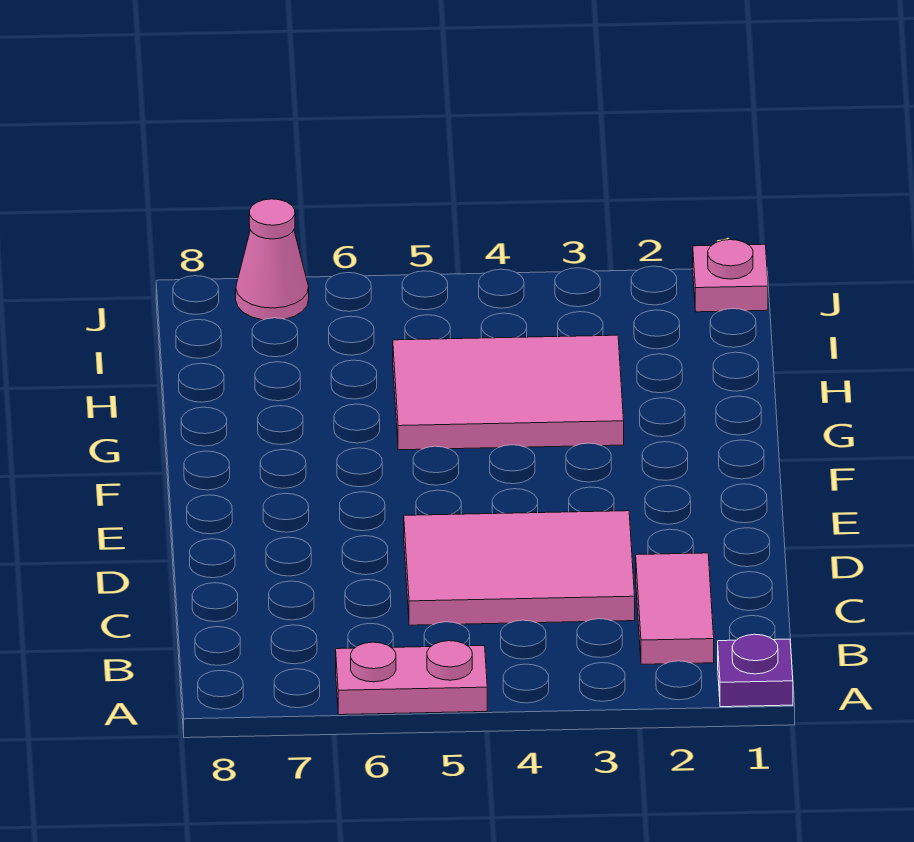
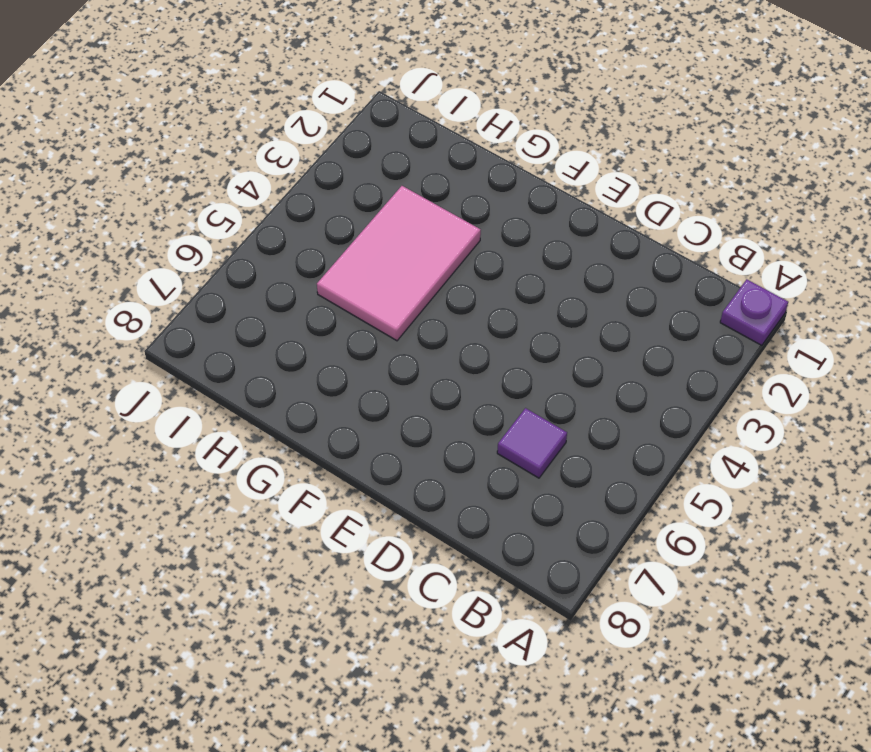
purple 1x1 tile [497,408,567,478] -> none
none -> pink 1x2 plate [336,641,487,715]
none -> pink 1x2 tile [636,553,714,664]

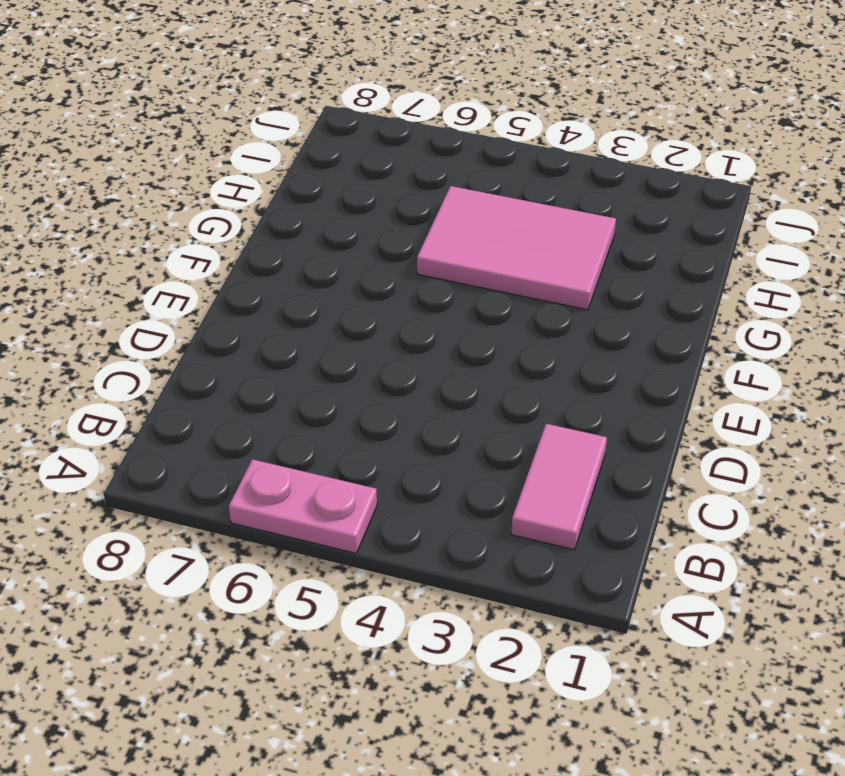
none -> purple 1x1 plate [718,634,793,707]
none -> pink 2x3 tile [404,511,635,625]

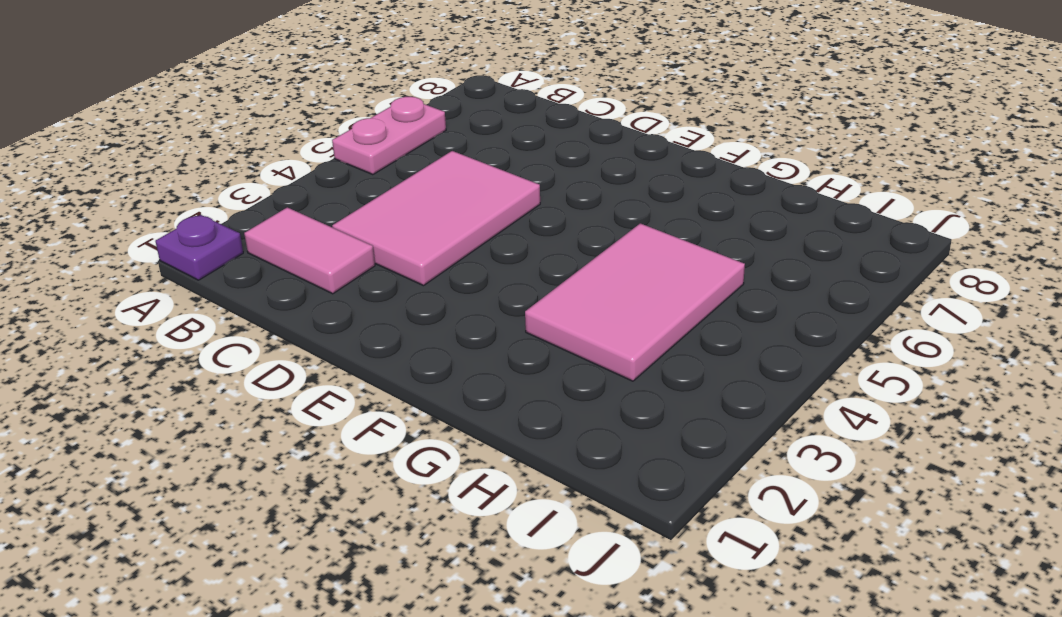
none -> pink 1x1 plate [693,240,768,312]
none -> pink 1x1 cone [236,199,309,320]

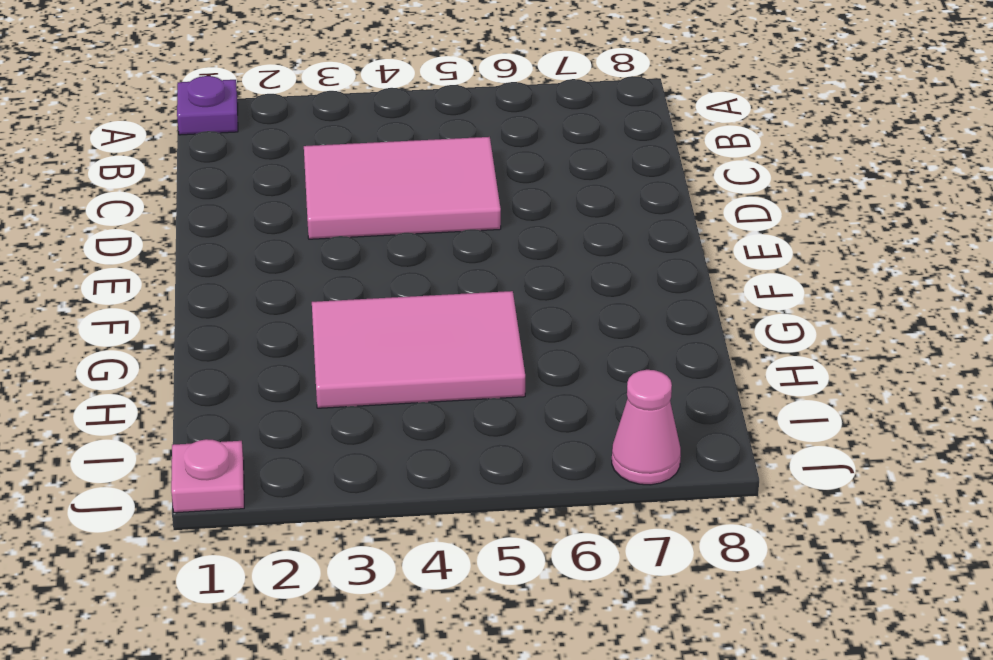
none -> pink 1x2 plate [336,641,487,715]
none -> pink 1x2 tile [636,553,714,664]

